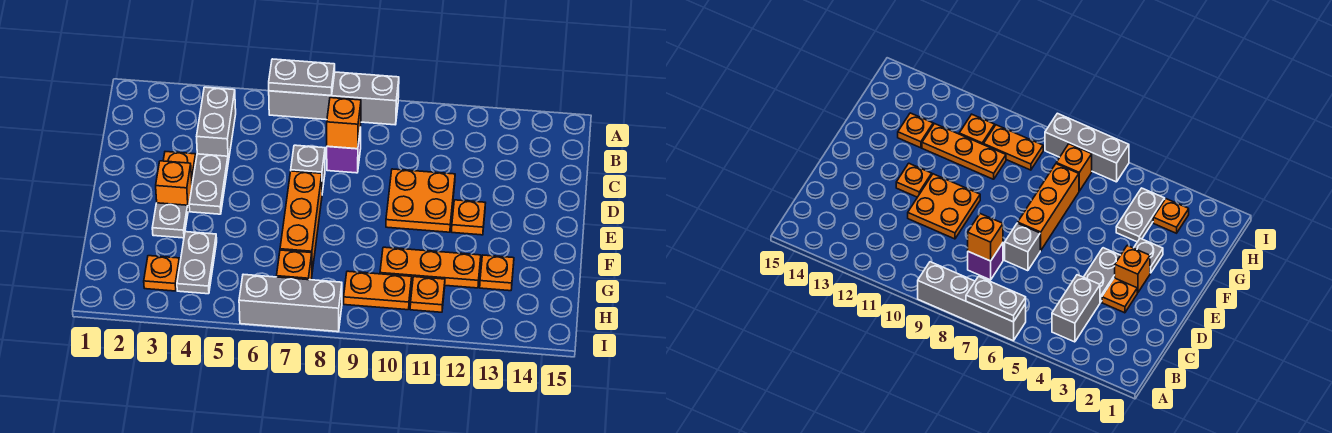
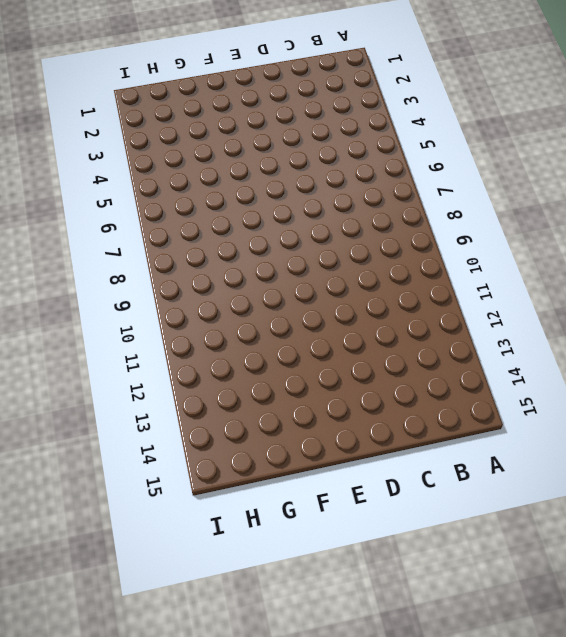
none -> grey 1x4 brick [269,72,399,125]
none -> grey 1x2 brick [197,87,236,162]
none -> purple 1x1 brick [327,128,361,173]

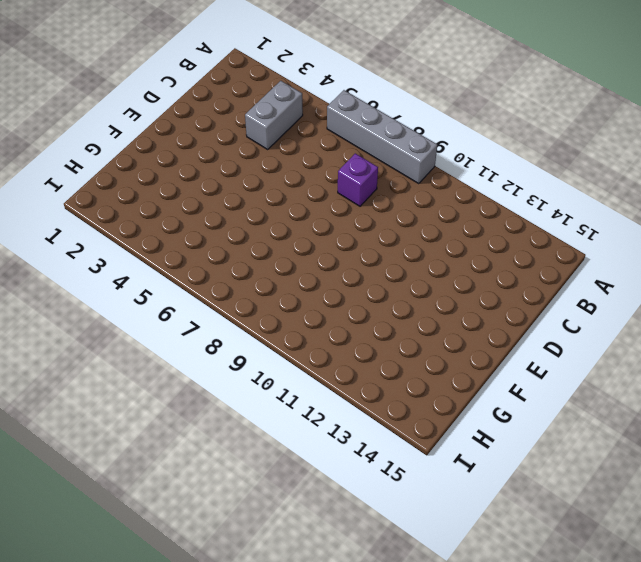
none -> orange 1x1 plate [163,152,196,184]
none -> grey 1x2 plate [189,154,228,214]
none -> grey 1x1 brick [291,145,325,193]

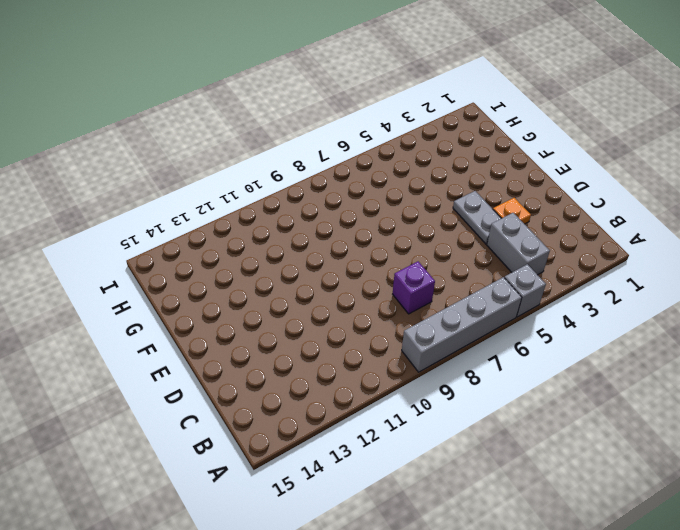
grey 1x1 brick [504,264,546,317] -> grey 1x1 brick moved to [291,145,325,193]
none -> orange 2x2 plate [386,169,455,232]
none -> orange 1x1 brick [156,161,192,210]
none -> orange 1x3 brick [280,171,322,272]

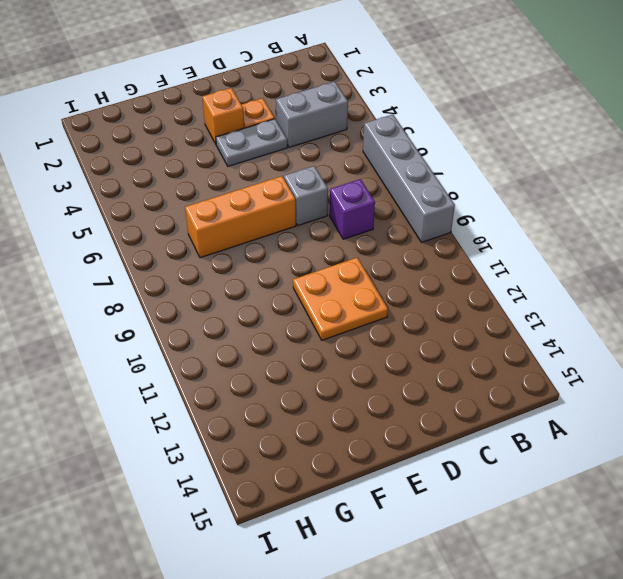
none -> orange 1x1 plate [452,200,485,235]
none -> grey 1x1 plate [152,203,188,238]
none -> grey 1x2 plate [177,232,217,294]

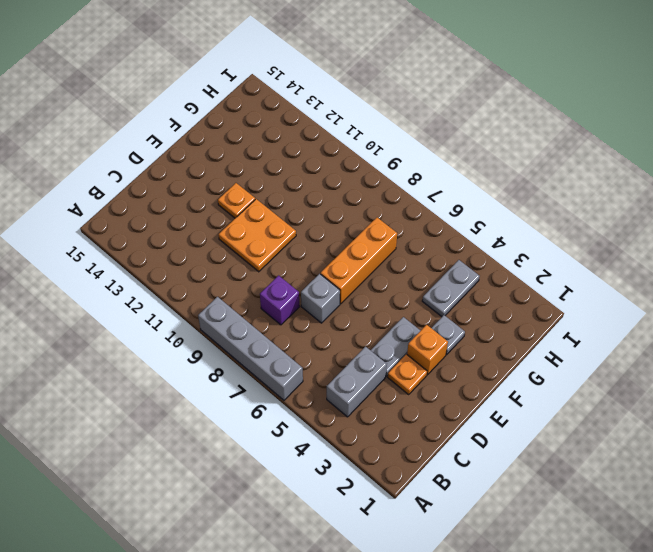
none -> orange 1x3 plate [380,247,481,288]
none -> orange 1x1 plate [480,255,514,291]
none -> orange 1x1 plate [144,256,180,291]

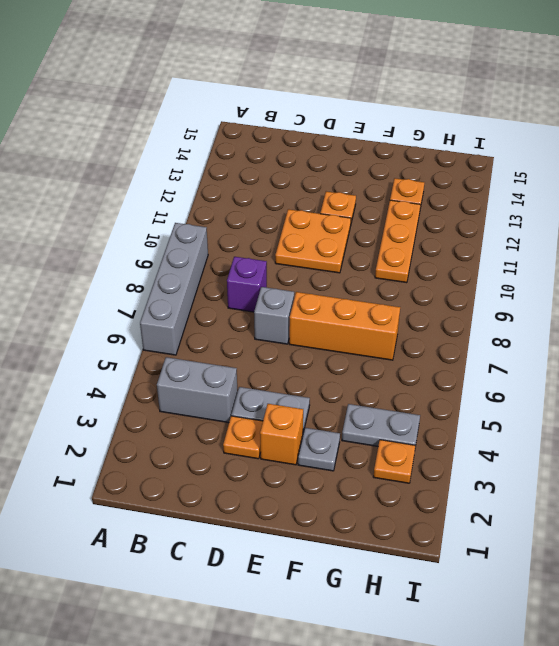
none -> orange 1x1 brick [277,250,312,280]
none -> orange 1x2 plate [344,271,412,310]
none -> orange 1x1 plate [410,277,445,312]

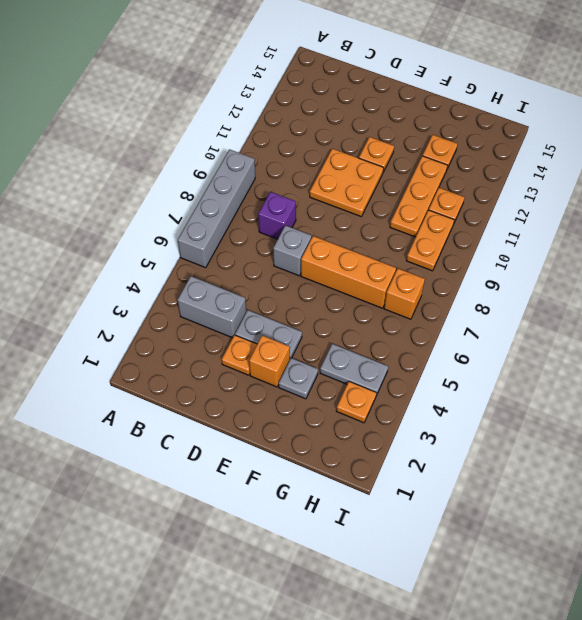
none -> grey 1x3 brick [239,274,342,332]
none -> grey 1x2 plate [269,59,335,96]
none -> orange 1x1 brick [327,98,361,149]

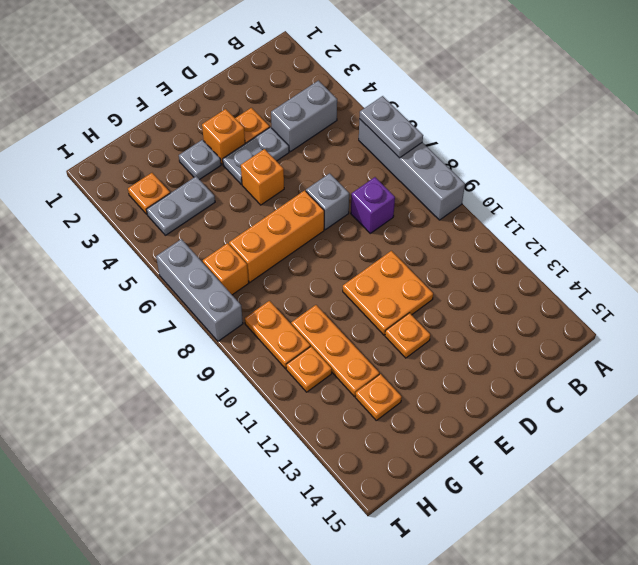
orange 1x1 brick [241,149,284,205] -> orange 1x1 brick moved to [327,98,361,149]

